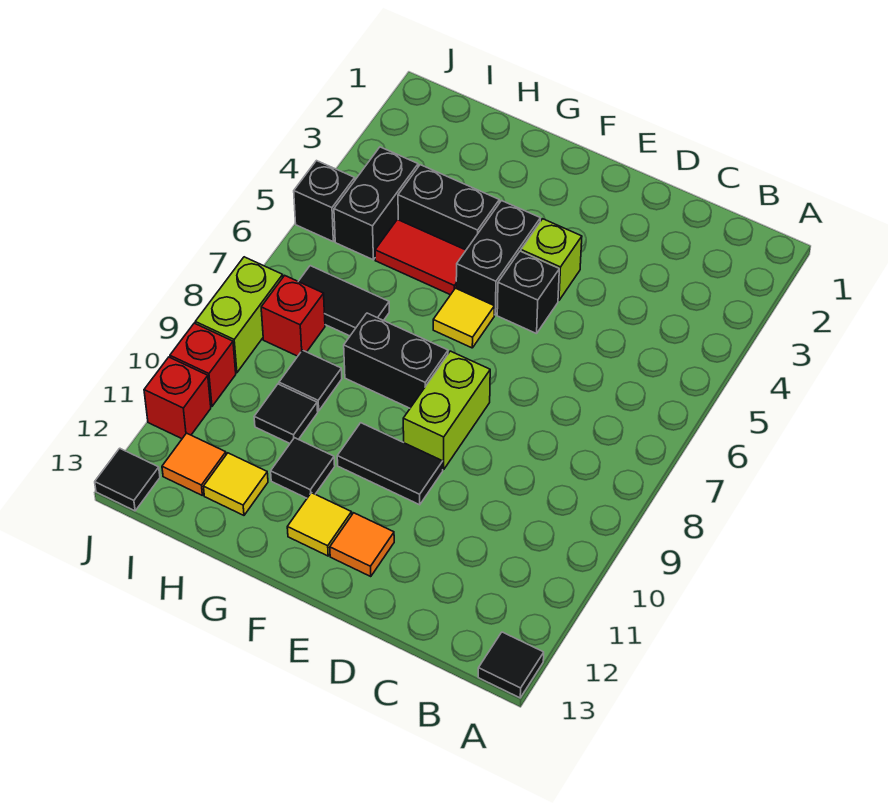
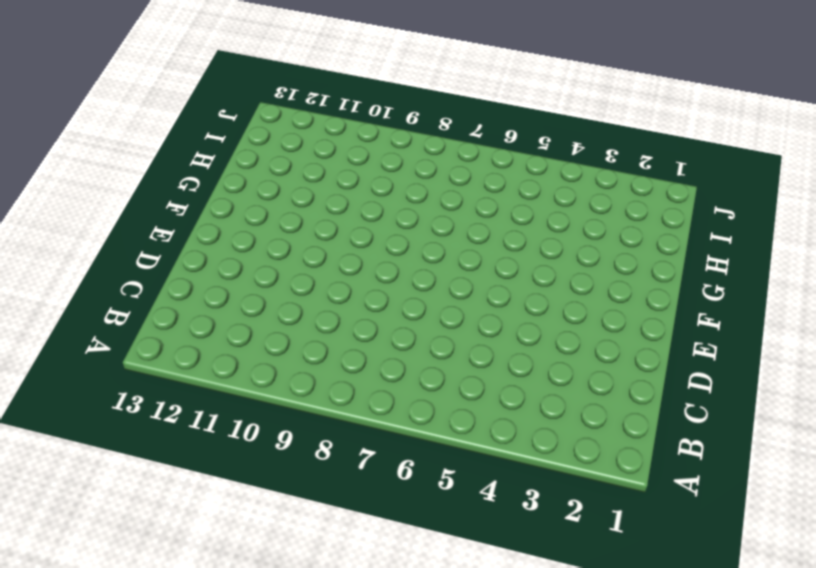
none -> black 1x1 tile [478,632,544,698]
none -> lime 1x1 brick [521,219,582,301]
none -> black 1x1 brick [497,251,559,334]

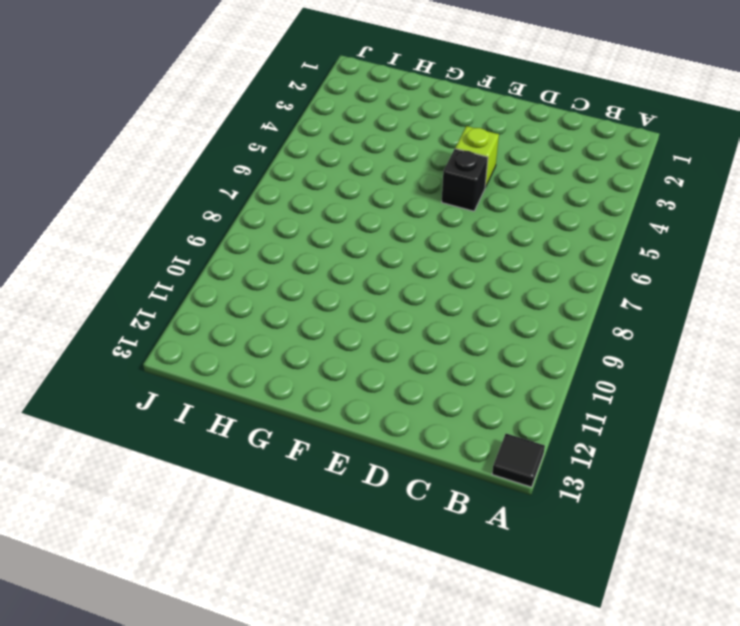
none -> lime 1x2 brick [403,351,490,469]
none -> black 1x2 tile [337,423,443,505]
none -> orange 1x1 tile [330,513,394,576]

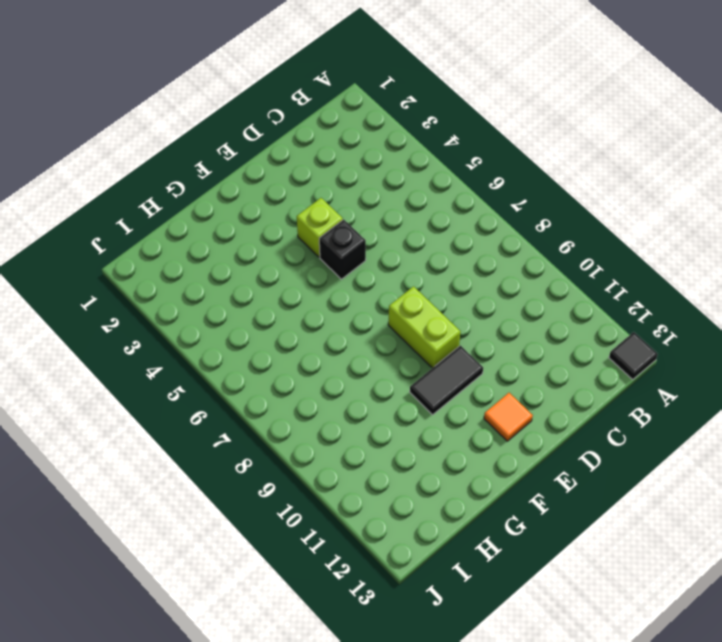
none -> black 1x2 brick [456,201,540,315]
none -> yellow 1x1 tile [433,288,494,348]
none -> black 1x2 brick [344,313,448,408]

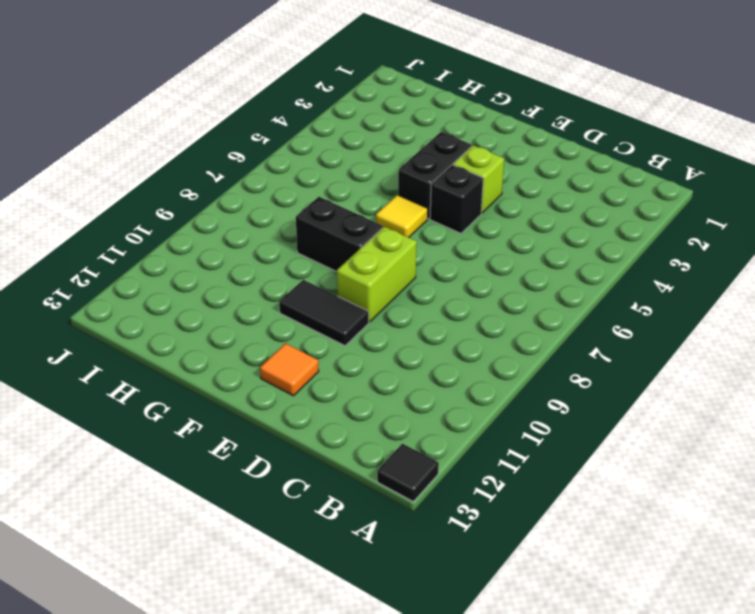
none -> yellow 1x1 tile [287,493,352,556]
none -> black 1x2 brick [398,165,499,250]
none -> red 1x2 tile [375,220,466,295]

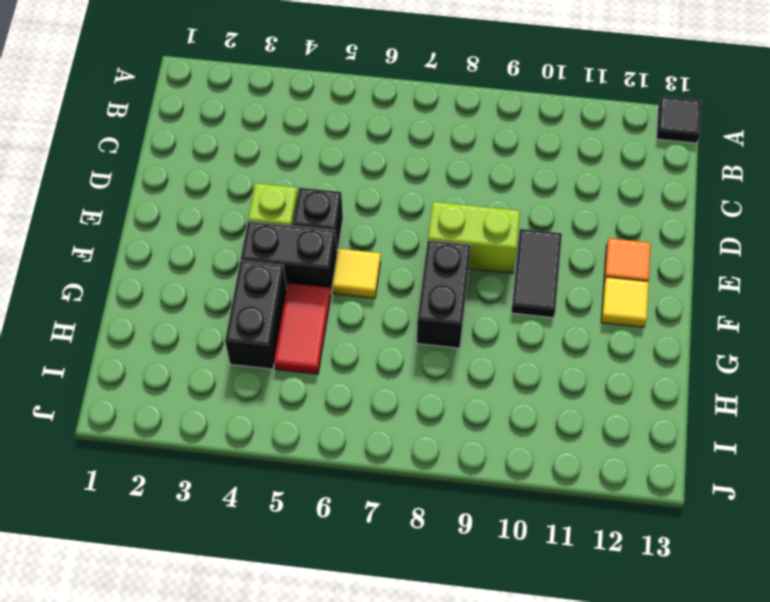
none -> black 1x1 tile [271,438,335,498]
none -> black 1x2 tile [298,266,389,336]
none -> black 1x1 tile [279,350,342,411]

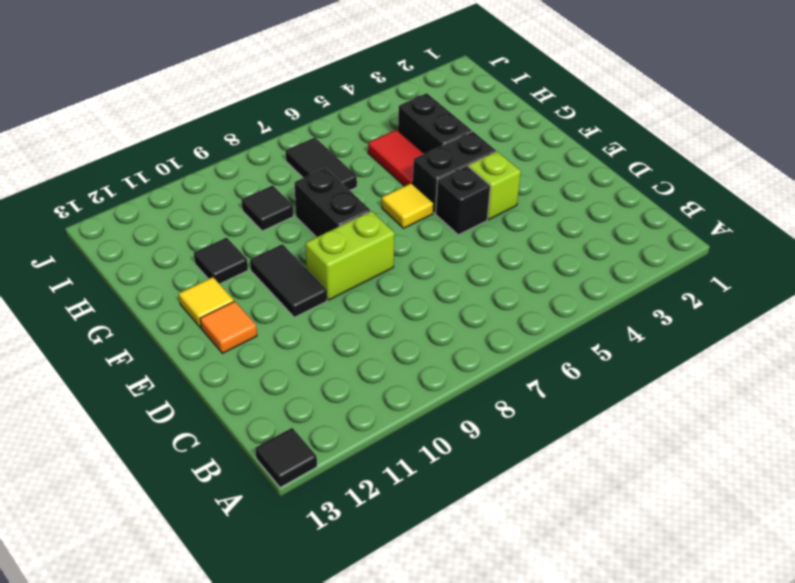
none -> black 1x1 tile [254,384,318,443]
none -> yellow 1x1 tile [204,453,268,515]
none -> black 1x2 brick [334,147,418,260]

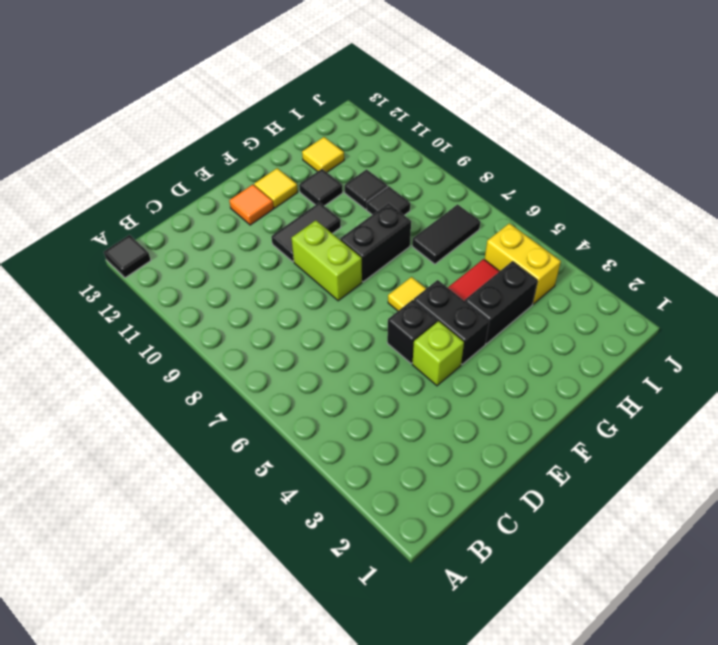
yellow 1x2 brick [485,223,561,304] -> black 1x2 brick [334,147,418,260]
none -> red 1x1 brick [261,276,325,356]
none -> orange 1x1 tile [162,433,226,495]
none -> black 1x1 brick [294,161,355,241]

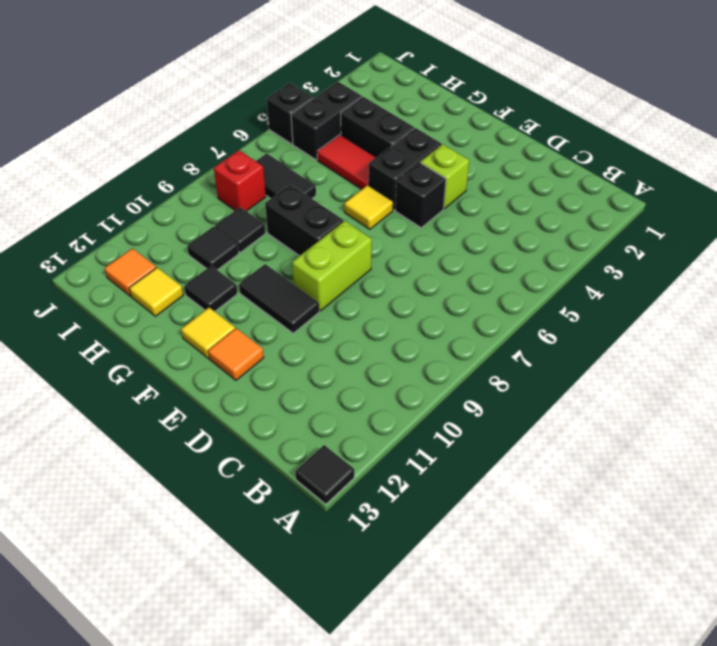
none -> lime 1x2 brick [195,257,283,373]
none -> red 1x1 brick [170,323,236,407]
none -> red 1x1 brick [144,357,211,439]

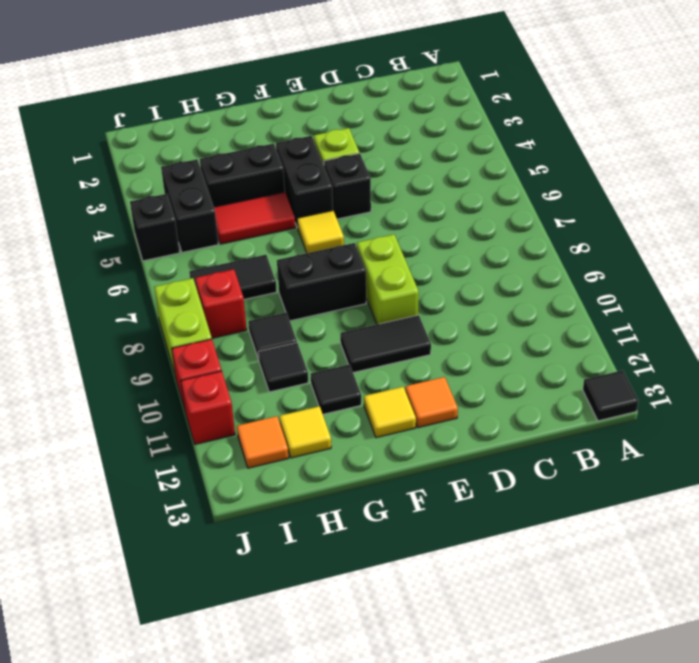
none -> black 1x1 tile [95,448,160,511]

